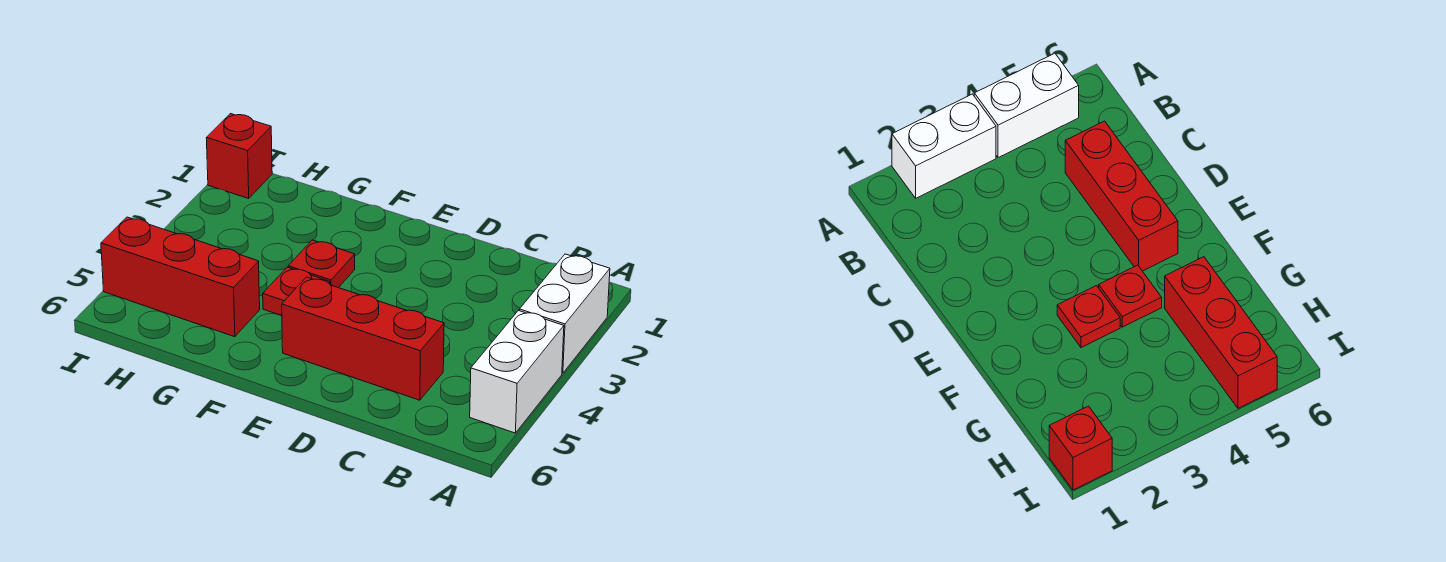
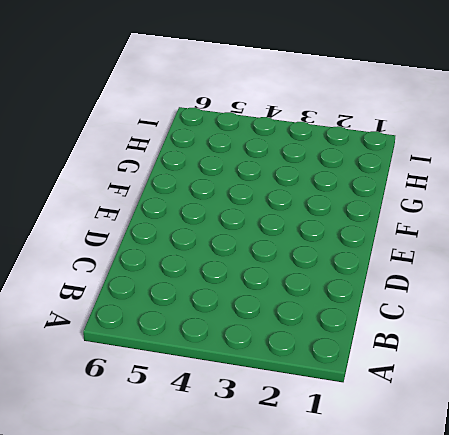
none -> white 1x2 brick [519,254,610,373]
none -> white 1x2 brick [470,311,564,433]

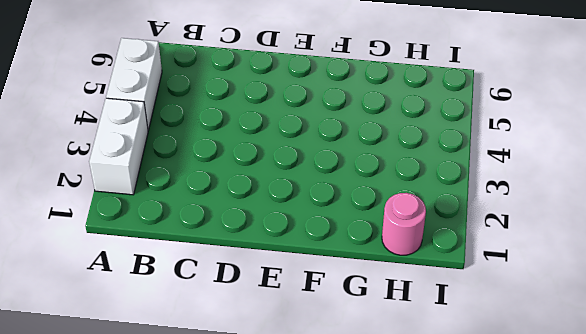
pink 1x1 round brick [382,193,426,255] -> none
none -> red 1x3 brick [282,277,444,400]
none -> red 1x1 plate [288,240,355,288]

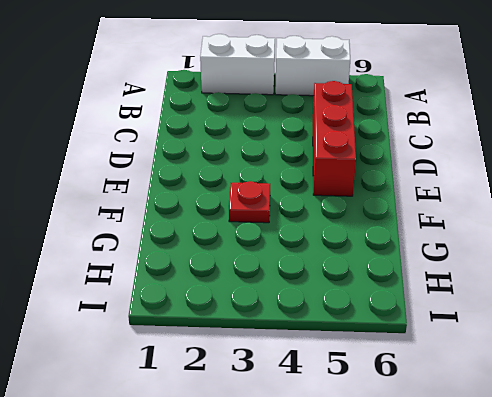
none -> red 1x1 plate [263,267,330,316]
none -> red 1x3 brick [101,217,260,337]

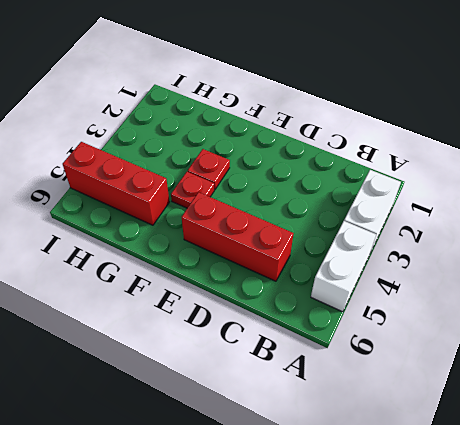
none -> red 1x1 brick [206,114,272,198]

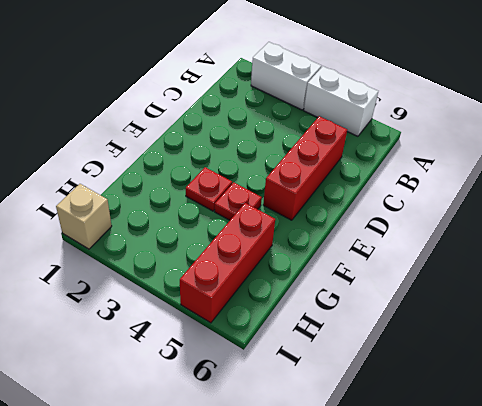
tan 1x1 brick [56,184,112,249] -> red 1x1 brick [206,114,272,198]

